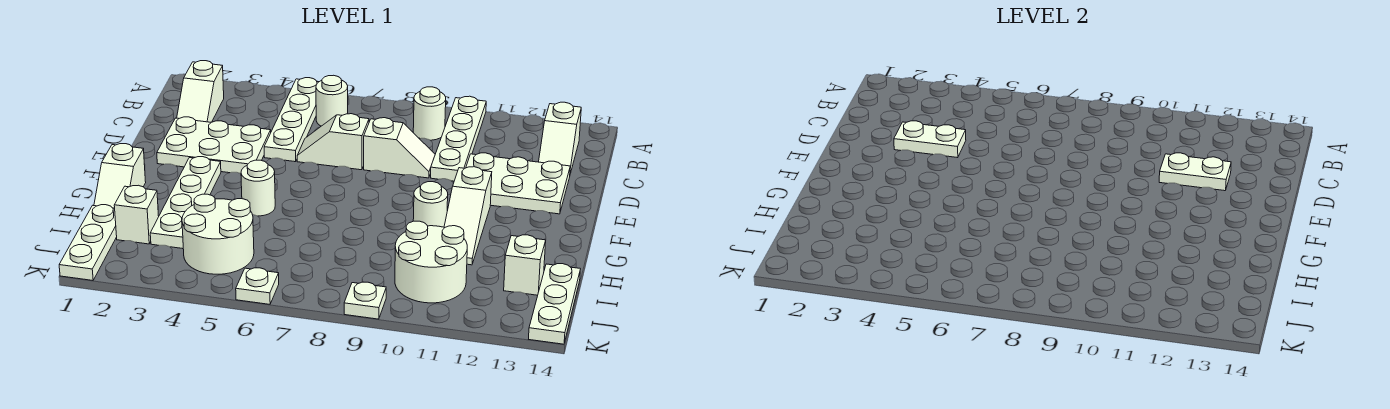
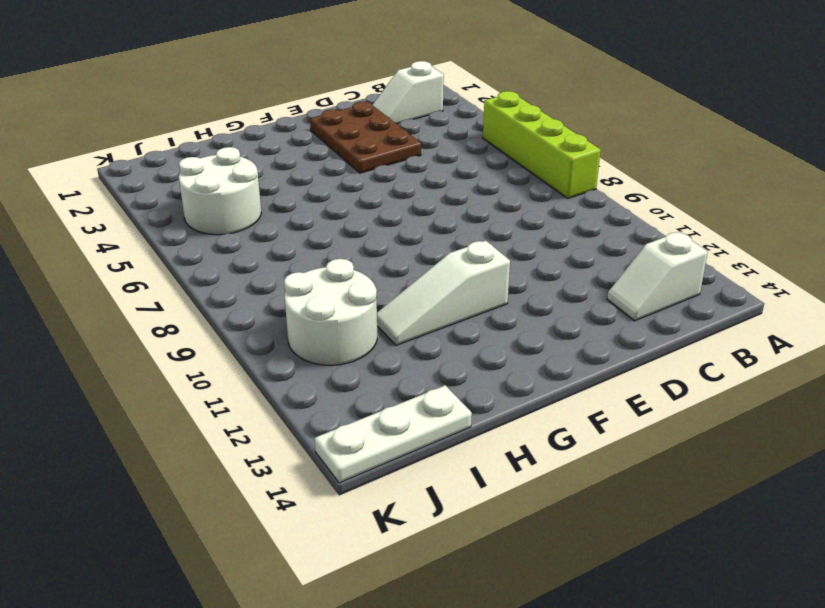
lime 1x4 brick [483,91,601,198] -> white 1x4 plate [264,78,318,162]
brown 2x3 plate [310,101,421,173] -> white 2x3 plate [157,117,271,173]
none -> white 1x4 plate [431,96,486,181]
none -> white 1x1 round brick [316,75,348,126]
none -> white 1x1 round brick [413,87,446,140]

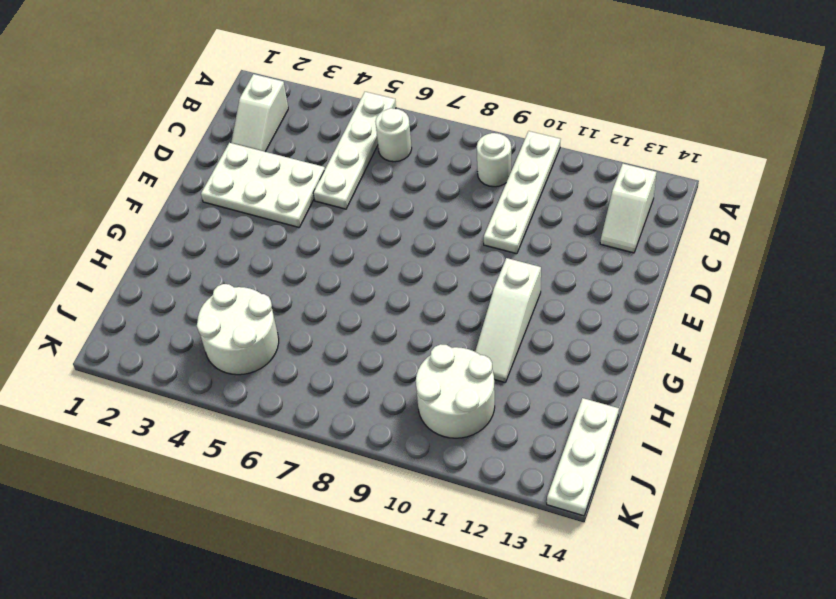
none -> white 1x2 slope [297,114,369,170]
none -> white 1x2 slope [364,118,435,178]
none -> white 2x3 plate [466,153,570,214]

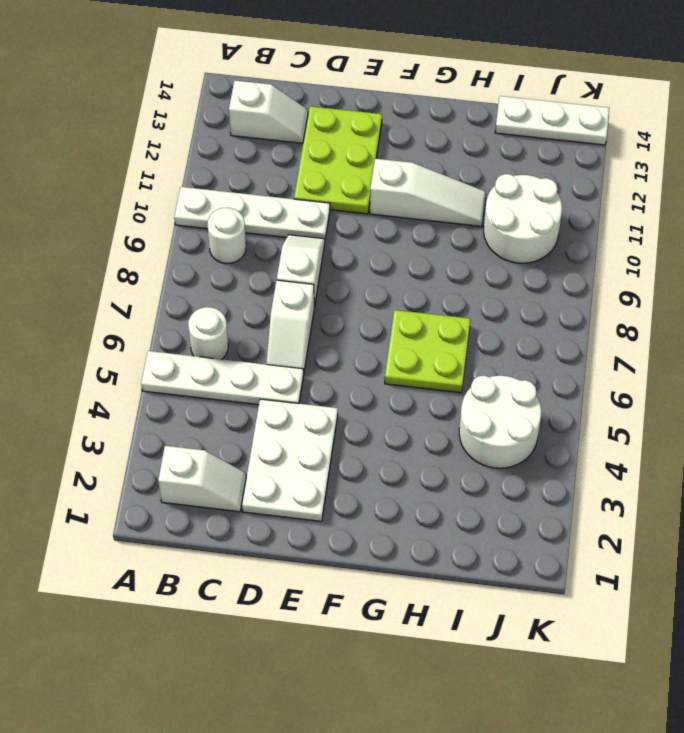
lime 2x3 plate [294,106,382,214] -> white 2x3 plate [466,153,570,214]
lime 2x2 plate [385,310,471,393] -> none
none -> white 1x4 plate [150,157,221,249]
none -> white 1x2 slope [94,144,146,208]
none -> white 1x1 round brick [241,160,275,216]

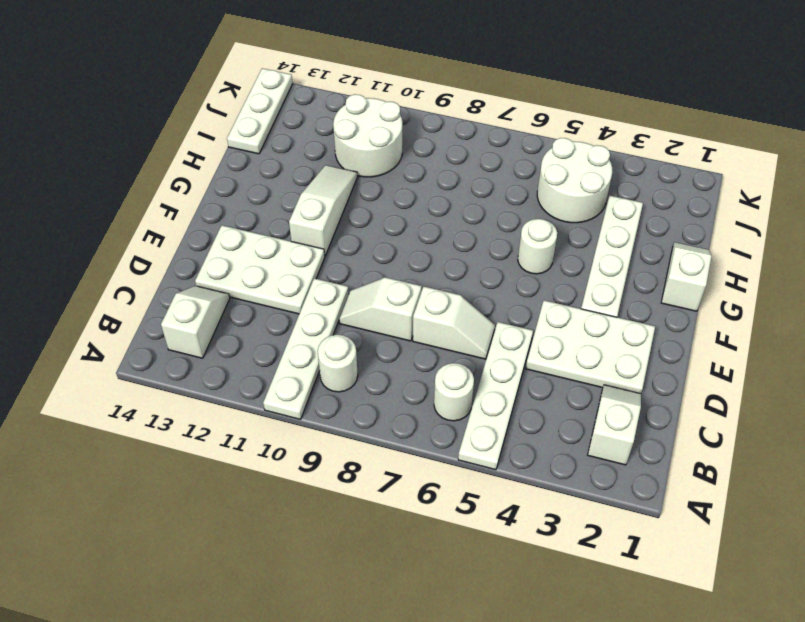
none -> white 1x1 round brick [413,182,448,227]
none -> white 1x3 plate [59,205,117,280]
none -> white 1x1 brick [114,185,159,244]

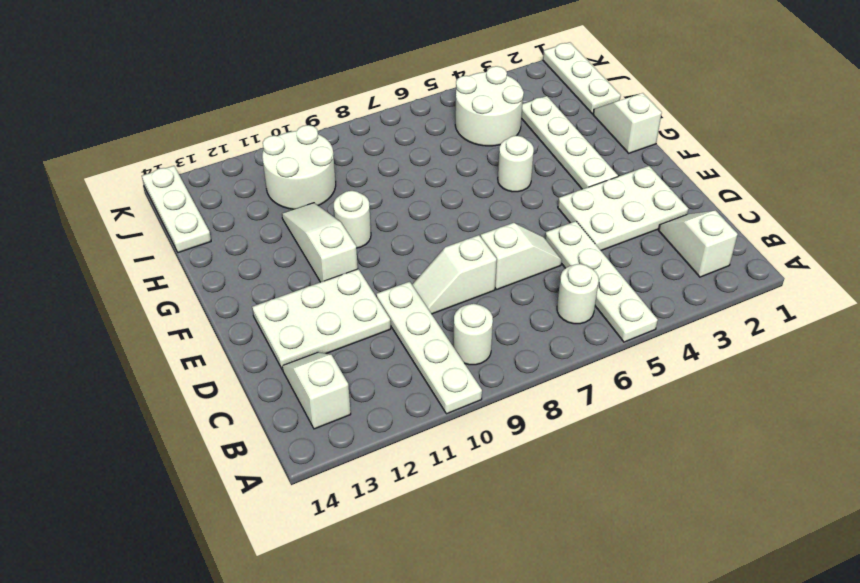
none -> white 1x1 brick [114,185,159,244]
none -> white 1x1 brick [504,235,546,295]
none -> white 1x1 plate [236,268,279,304]

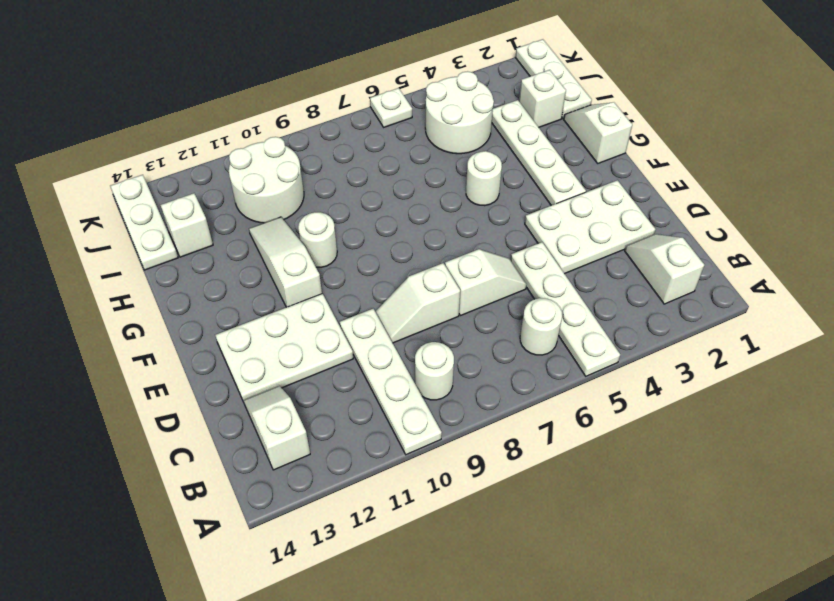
none -> white 1x1 plate [344,282,386,319]
none -> white 1x2 plate [894,121,966,158]
none -> white 1x2 plate [1159,153,1231,191]

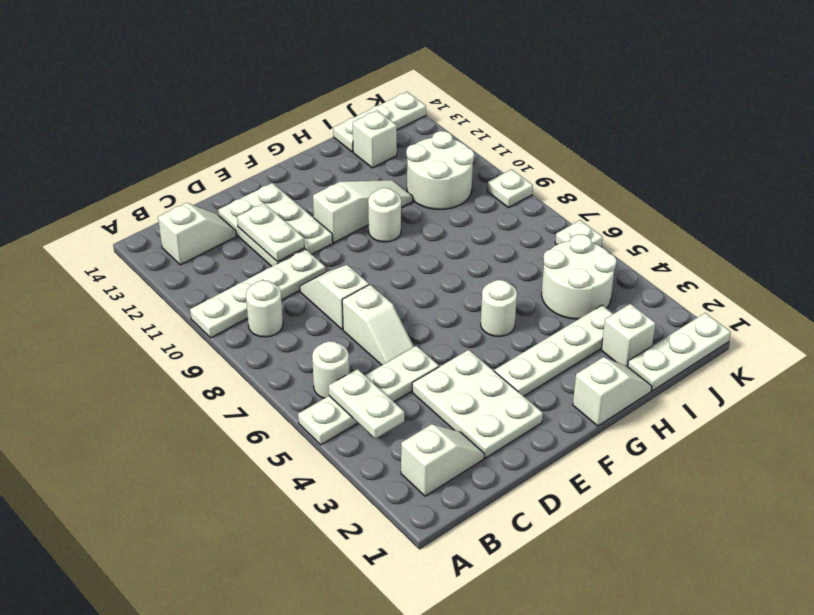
white 1x2 plate [329,369,404,439] -> white 1x2 plate moved to [894,121,966,158]

